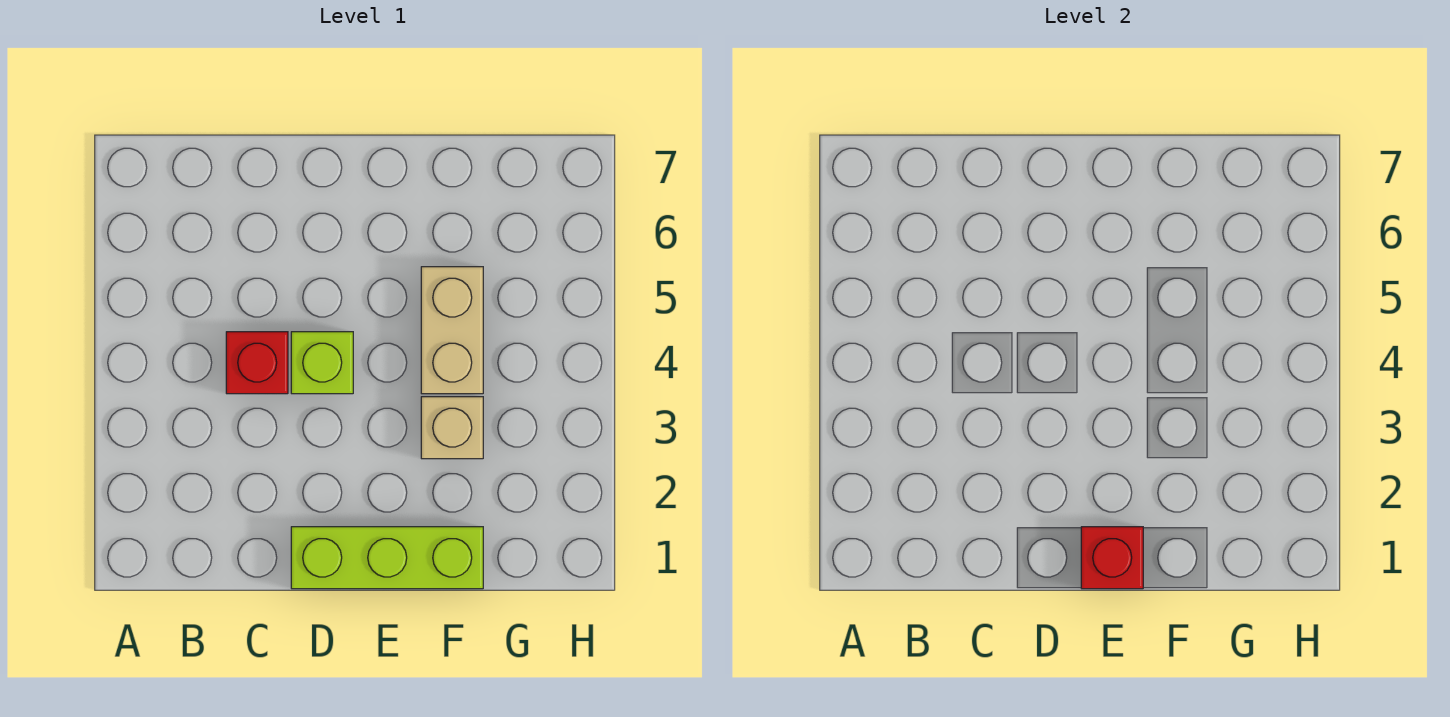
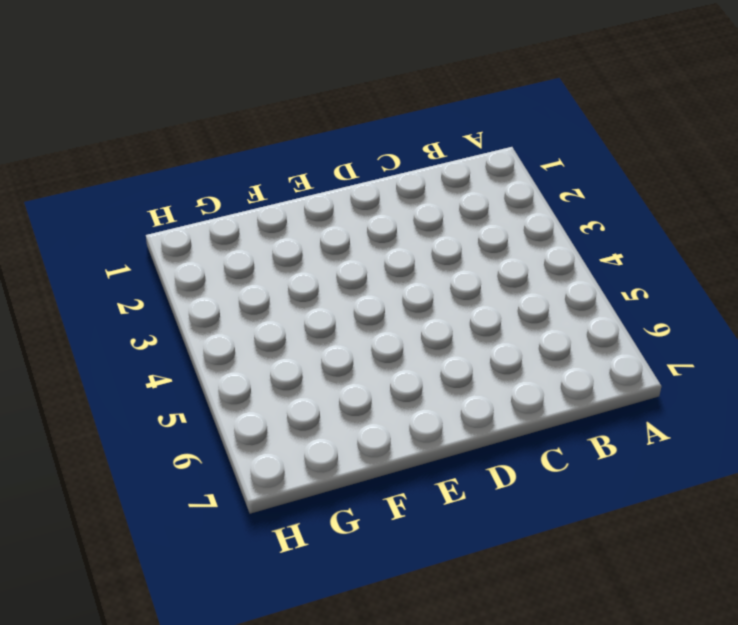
none -> red 1x1 brick [226,332,288,394]
none -> lime 1x3 brick [291,527,483,589]

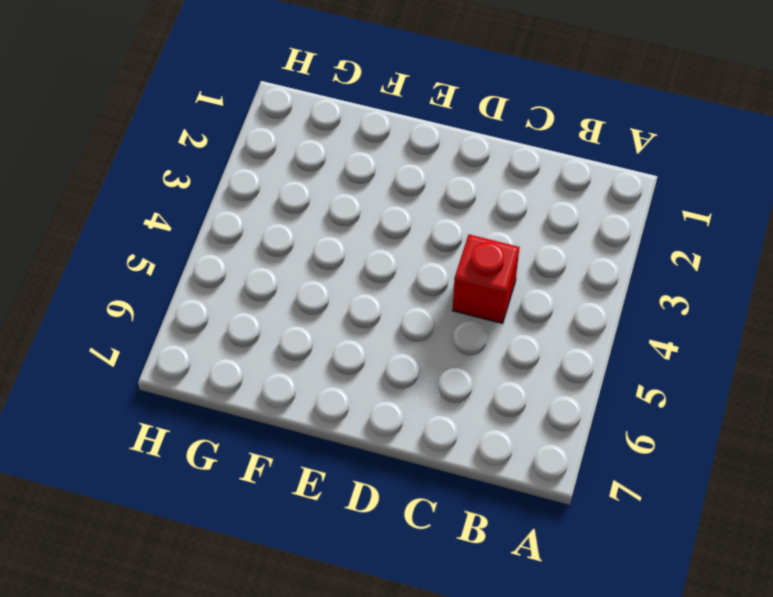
none -> lime 1x3 brick [291,527,483,589]
none -> lime 1x1 brick [291,332,353,394]

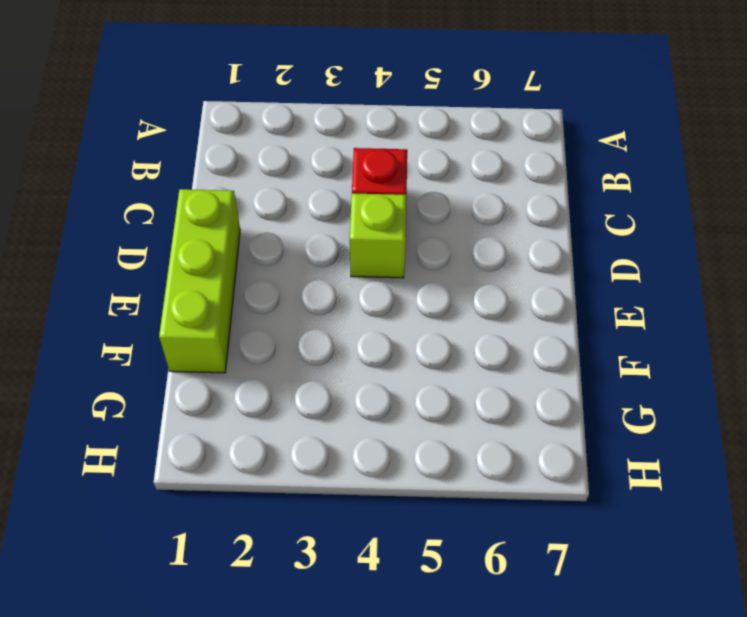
none -> tan 1x1 brick [421,397,483,459]
none -> tan 1x2 brick [421,267,483,394]

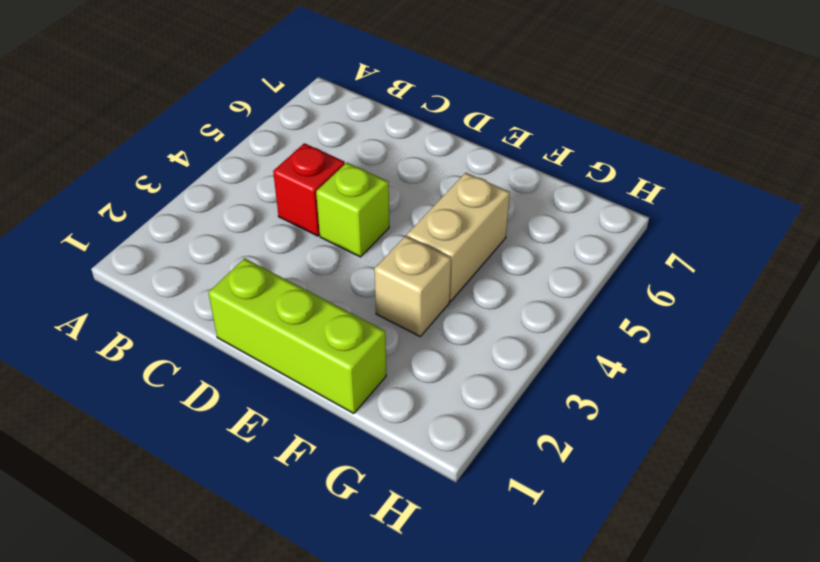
none -> red 1x1 brick [1081,527,1143,589]

